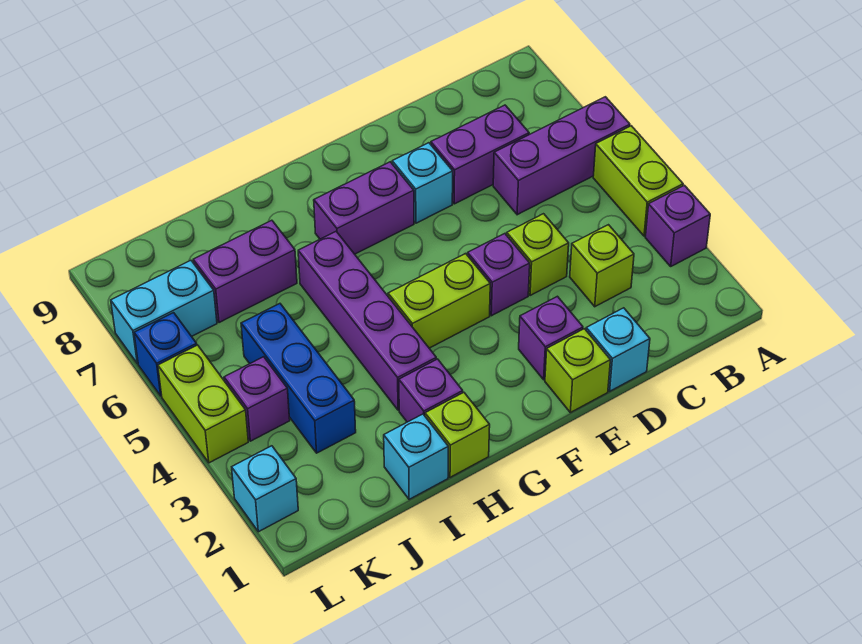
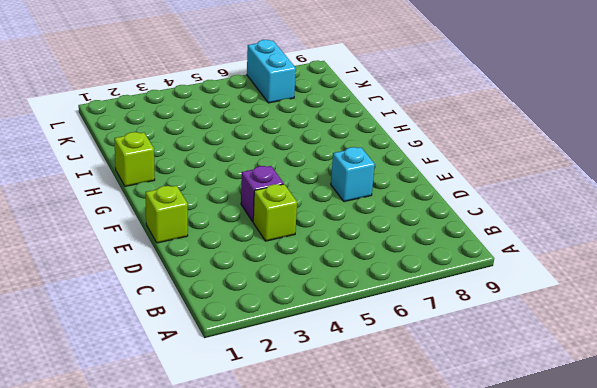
none -> purple 1x1 brick [645,185,710,266]
none -> lime 1x2 brick [593,126,683,236]
none -> purple 1x3 brick [493,97,630,215]

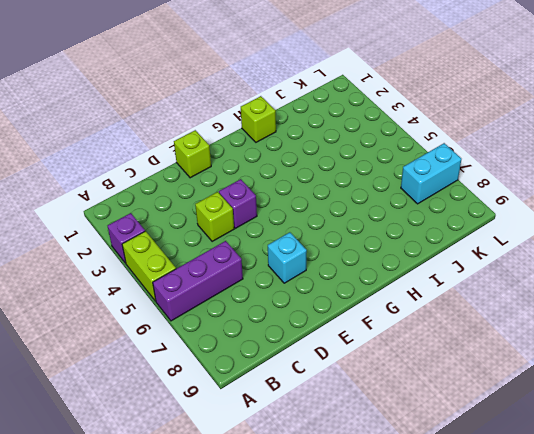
none -> lime 1x1 brick [570,225,634,307]
none -> purple 1x2 brick [431,105,529,204]
none -> cyan 1x1 brick [586,308,650,391]

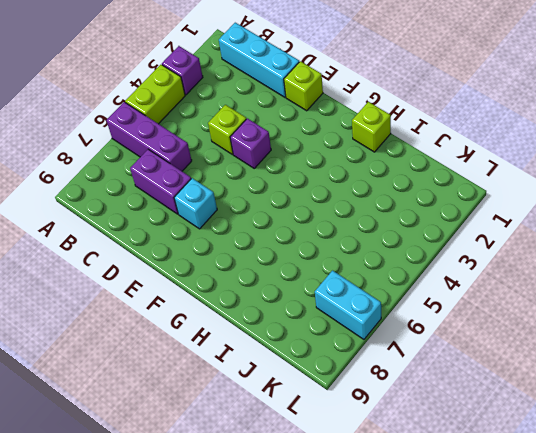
cyan 1x3 brick [219,23,299,97] -> cyan 1x1 brick [586,308,650,391]
none -> lime 1x1 brick [570,225,634,307]
none -> purple 1x1 brick [519,296,583,380]
none -> lime 1x2 brick [388,254,490,348]

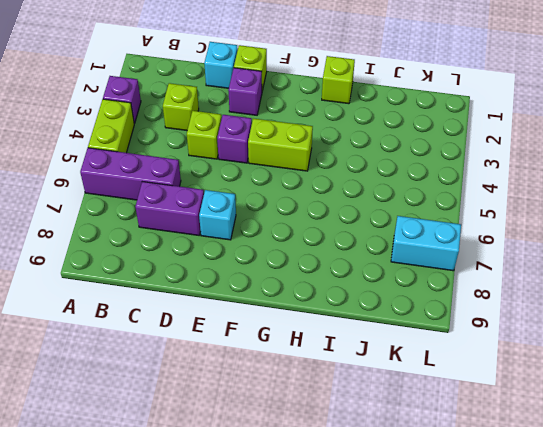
none -> purple 1x2 brick [314,162,414,254]
none -> purple 1x1 brick [399,359,463,422]
none -> purple 1x4 brick [298,232,436,410]

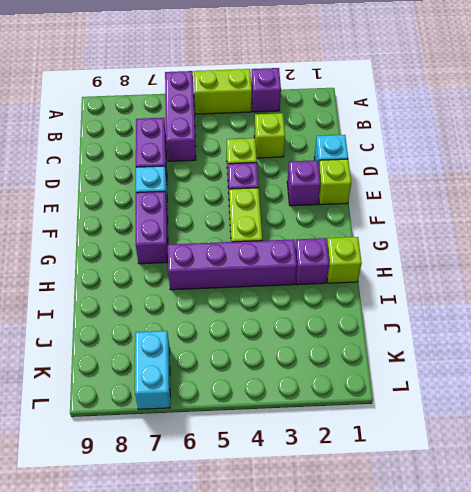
none -> cyan 1x1 brick [384,414,448,499]
none -> purple 1x2 brick [193,220,297,323]
none -> blue 1x3 brick [241,304,356,453]

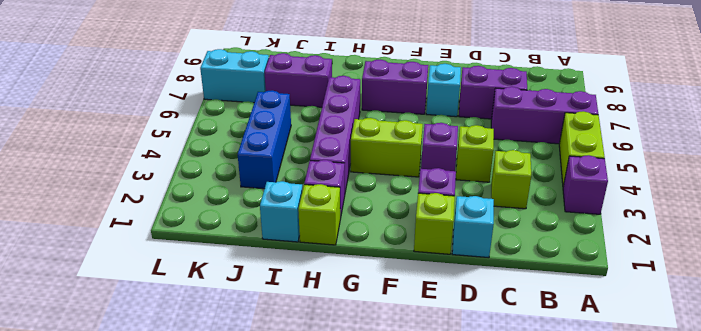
none -> purple 1x1 brick [224,357,290,441]
none -> cyan 1x1 brick [232,446,298,532]
none -> lime 1x2 brick [158,345,248,463]

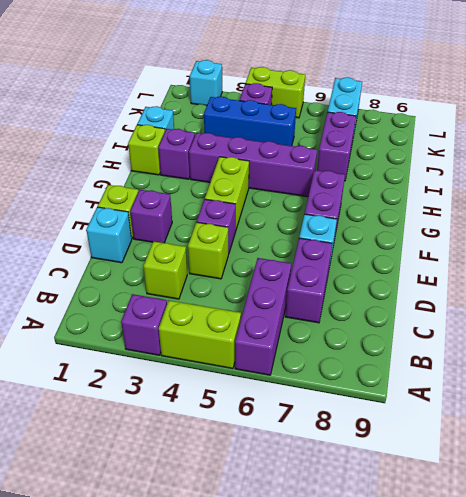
none -> blue 1x1 brick [134,313,197,396]

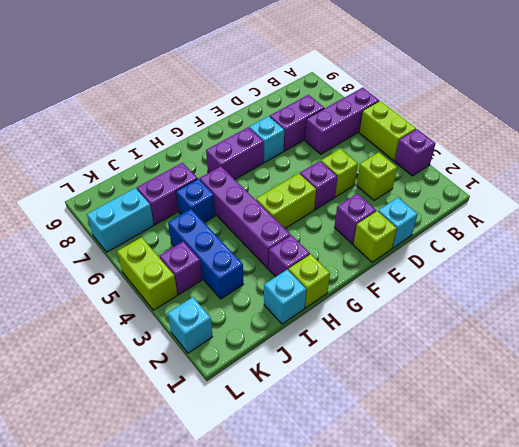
blue 1x1 brick [176,179,215,223] -> blue 1x1 brick moved to [134,313,197,396]

